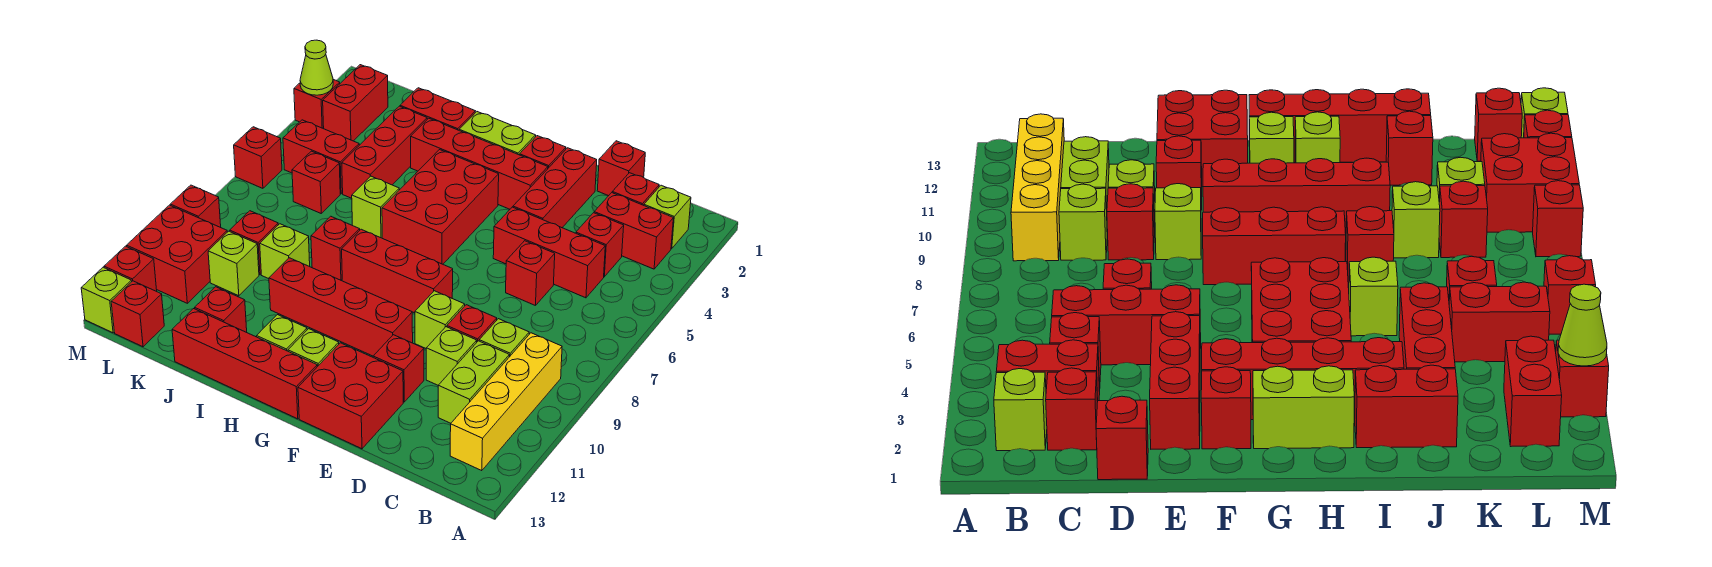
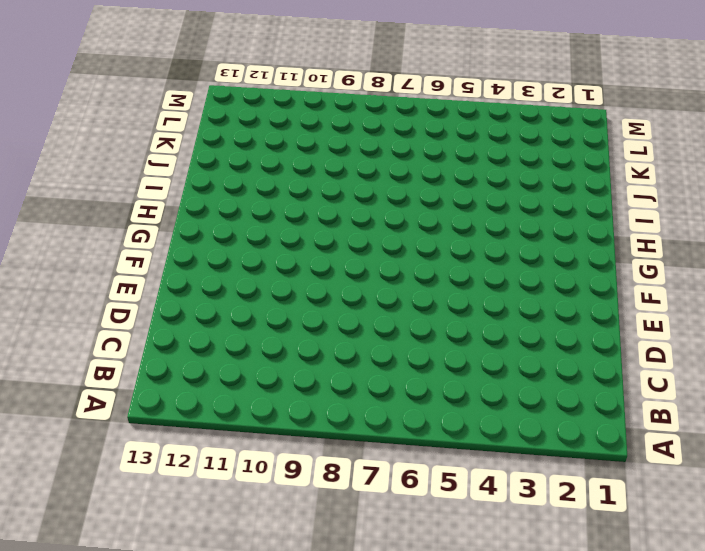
none -> lime 1x1 brick [644,185,691,249]
none -> red 1x2 brick [594,193,673,269]
none -> yellow 1x4 brick [450,333,562,471]
none -> red 1x1 brick [612,173,659,205]

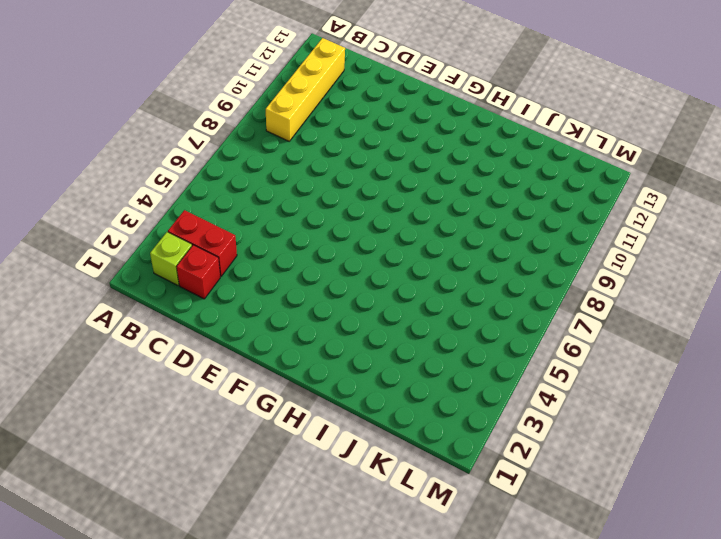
none -> red 1x1 brick [576,213,624,277]
none -> red 1x3 brick [493,207,605,298]
none -> lime 1x1 brick [479,319,529,357]
none -> lime 1x2 brick [438,341,509,423]

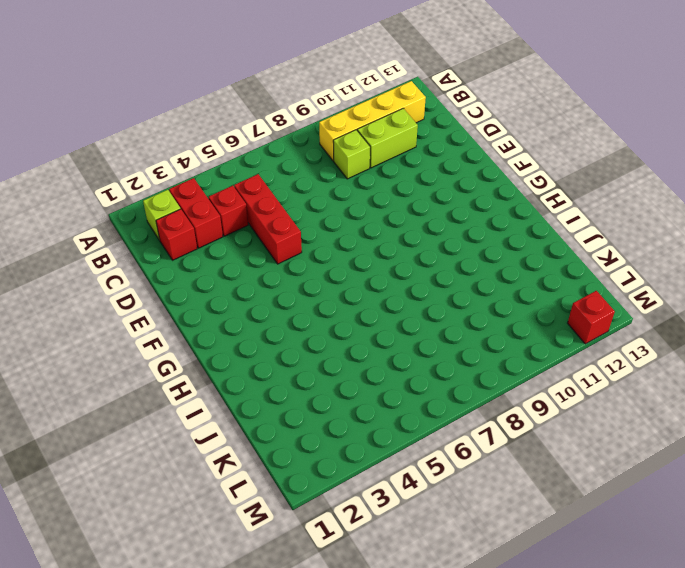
none -> red 1x1 brick [597,141,645,196]
none -> red 1x1 brick [506,241,555,306]
none -> red 1x1 brick [447,305,497,342]
none -> lime 1x1 brick [426,327,477,385]

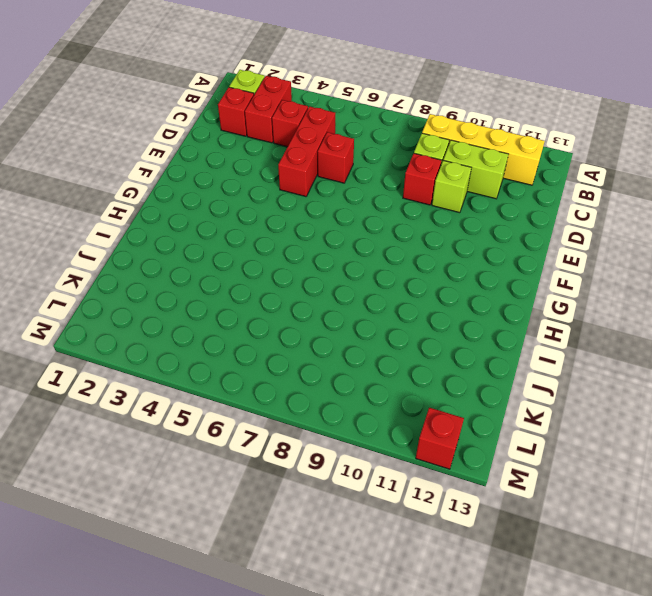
none -> red 1x1 brick [597,141,645,196]
none -> red 1x3 brick [513,148,597,228]
none -> lime 1x1 brick [415,291,465,348]
none -> red 1x1 brick [373,335,424,402]

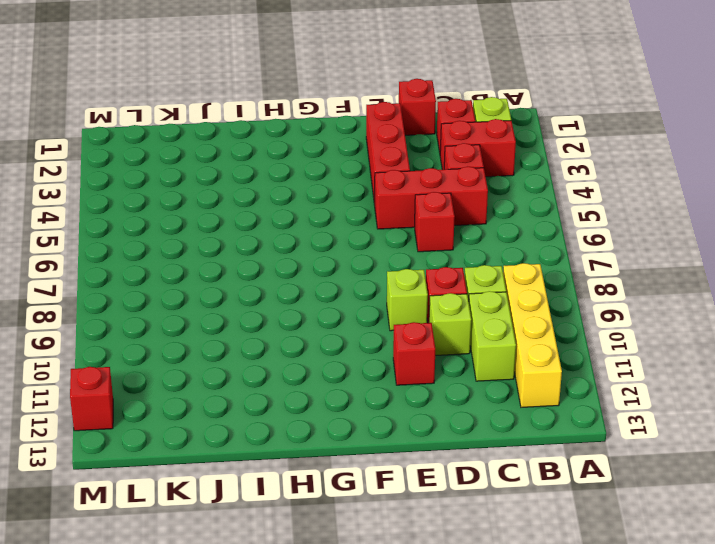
none -> red 2x2 brick [298,343,403,449]
none -> red 1x1 brick [520,136,566,168]
none -> red 1x4 brick [411,118,548,209]
none -> red 1x3 brick [342,229,453,313]

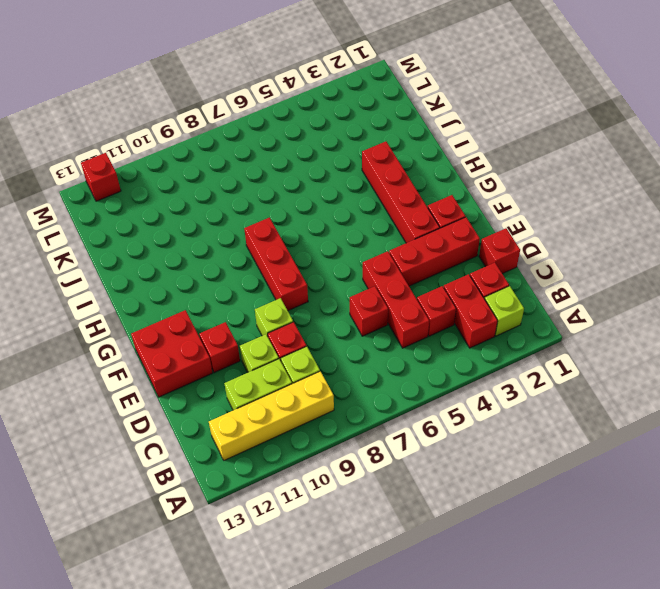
none -> red 1x4 brick [269,258,413,356]
none -> lime 1x2 brick [459,112,536,155]
none -> red 2x3 brick [382,150,499,264]
none -> lime 1x1 brick [288,329,339,367]

